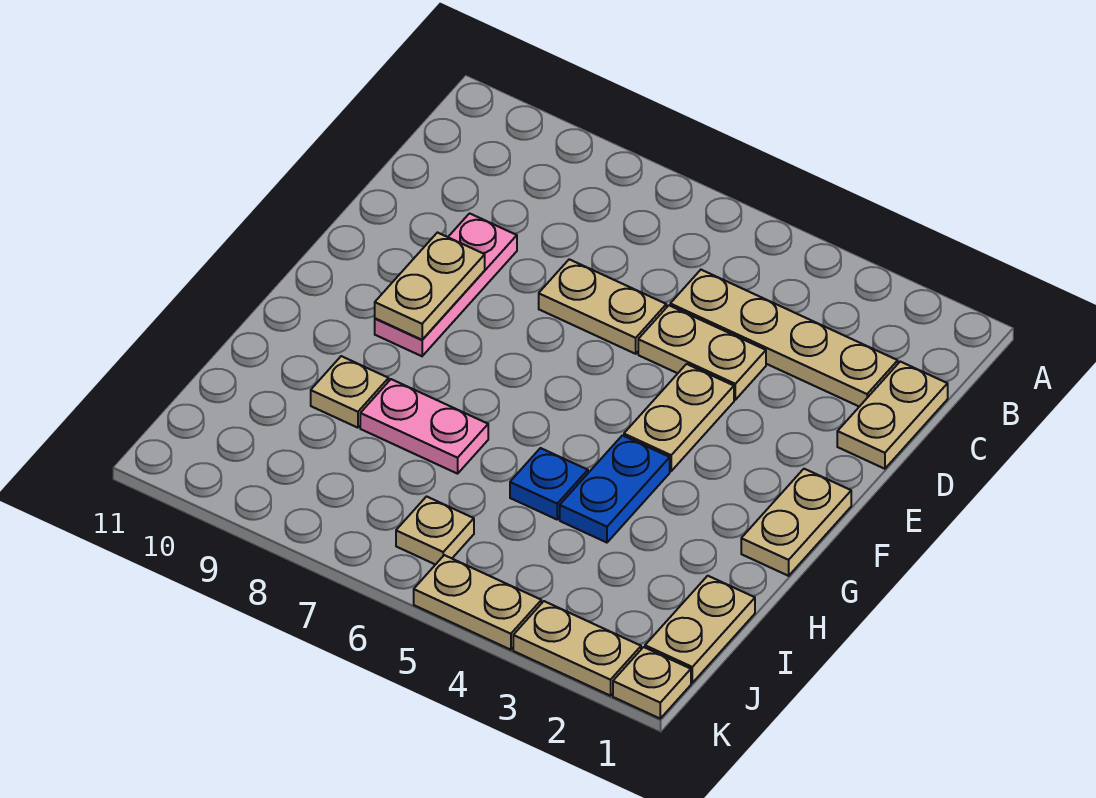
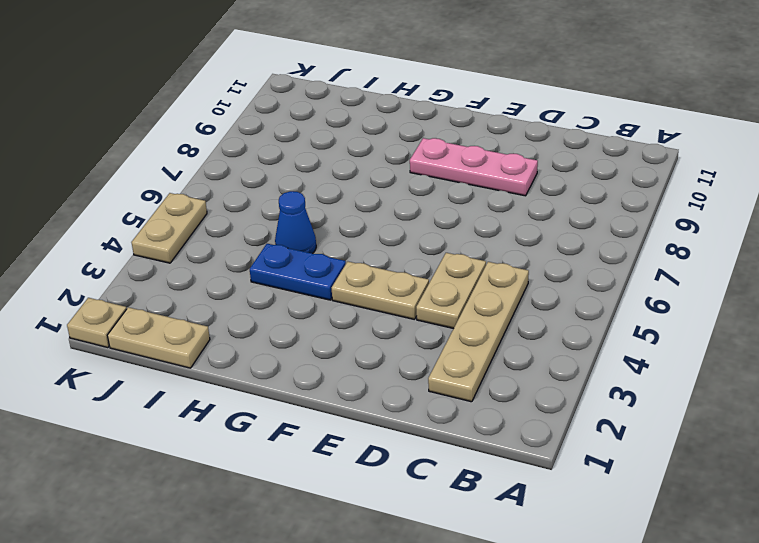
blue 1x1 cone [275,191,316,254] -> blue 1x1 plate [510,448,588,519]
none -> tan 1x2 plate [837,362,948,469]
none -> tan 1x2 plate [539,259,666,354]
none -> tan 1x2 plate [741,469,851,576]

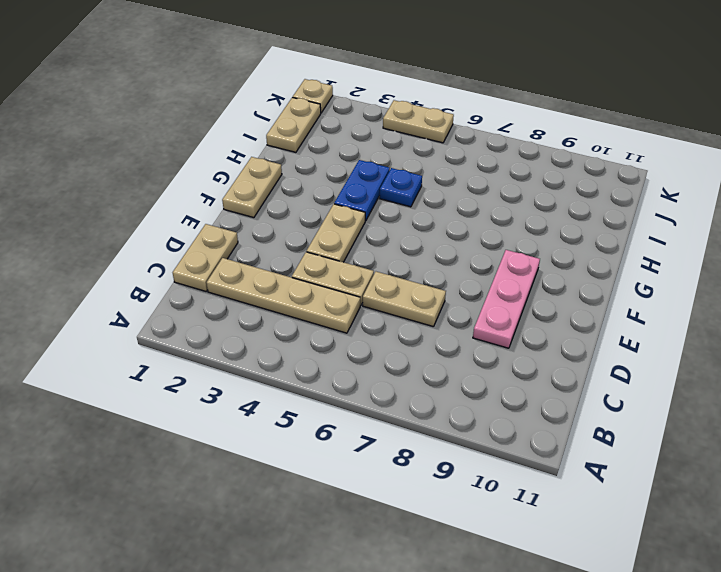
none -> pink 1x2 plate [360,379,488,474]
none -> tan 1x1 plate [311,356,389,428]
none -> tan 1x1 plate [396,497,474,565]

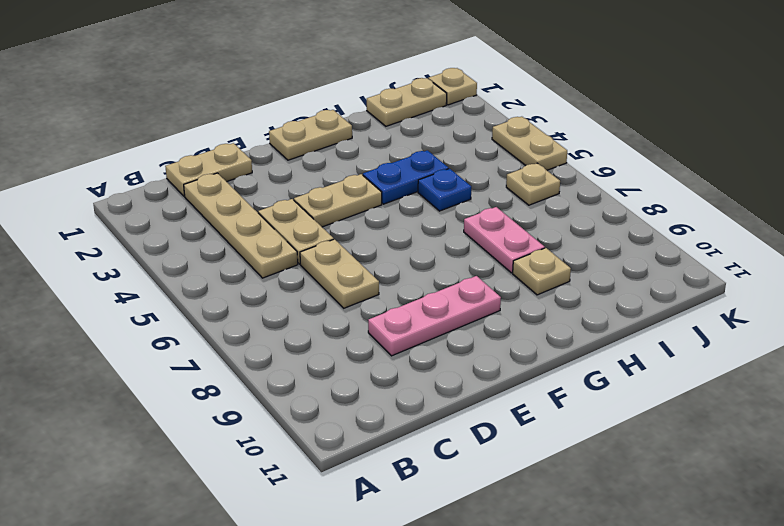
none -> tan 1x2 plate [513,601,641,696]
none -> tan 1x2 plate [375,233,485,340]

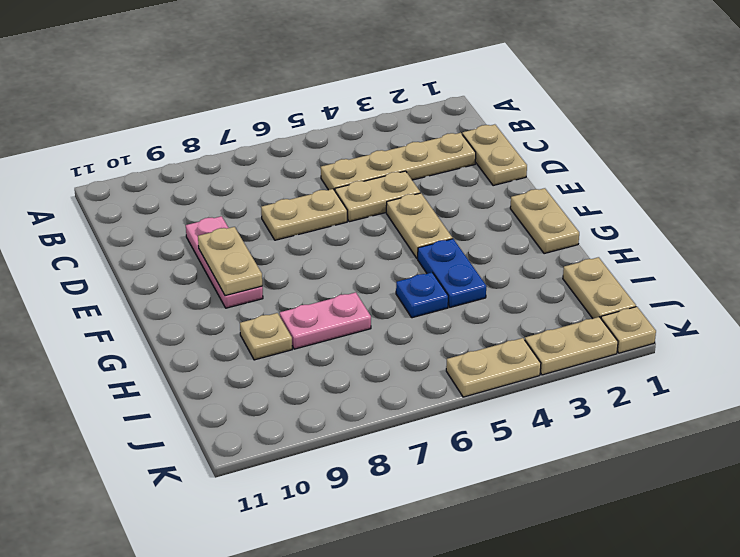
none -> tan 1x1 plate [396,497,474,565]

